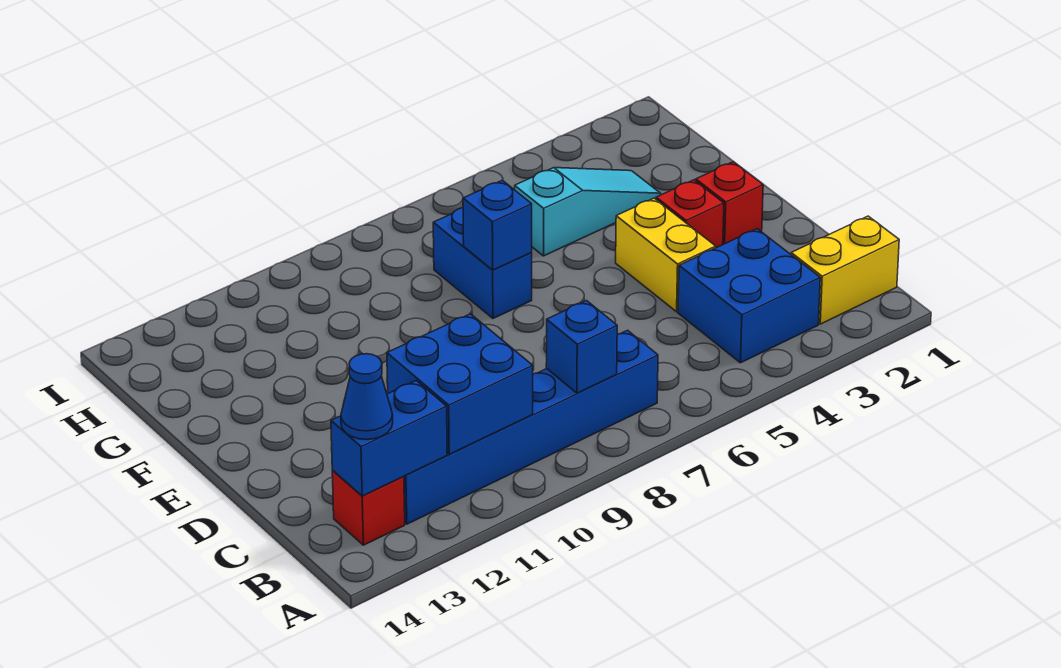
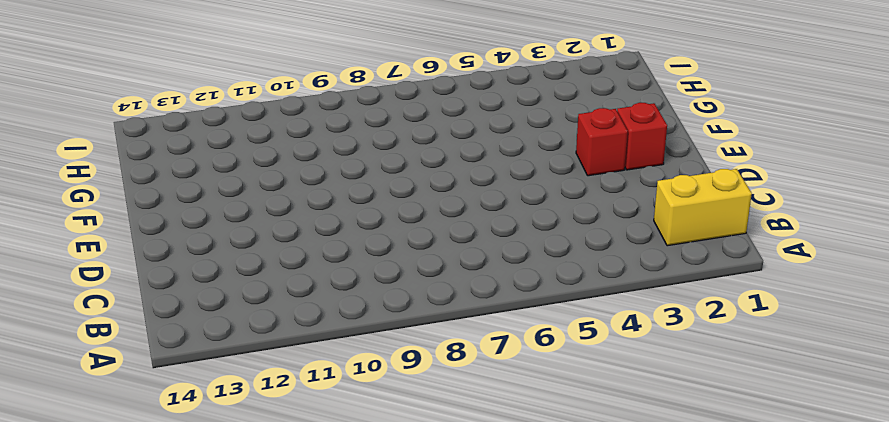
none -> blue 2x2 brick [678,229,820,363]
none -> blue 1x6 brick [404,330,658,524]
none -> red 1x1 brick [332,471,405,545]

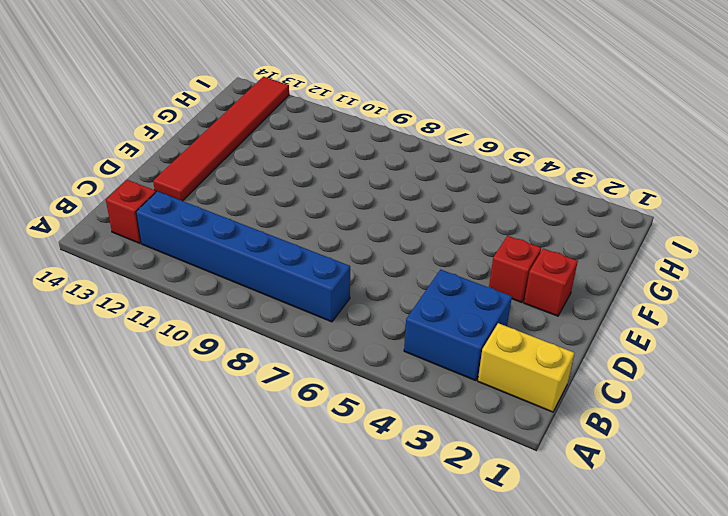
red 1x6 tile [153,77,289,201] -> none
none -> yellow 1x2 brick [616,198,716,312]
none -> blue 1x2 brick [433,208,532,318]
none -> cyan 1x3 slope [515,168,661,256]

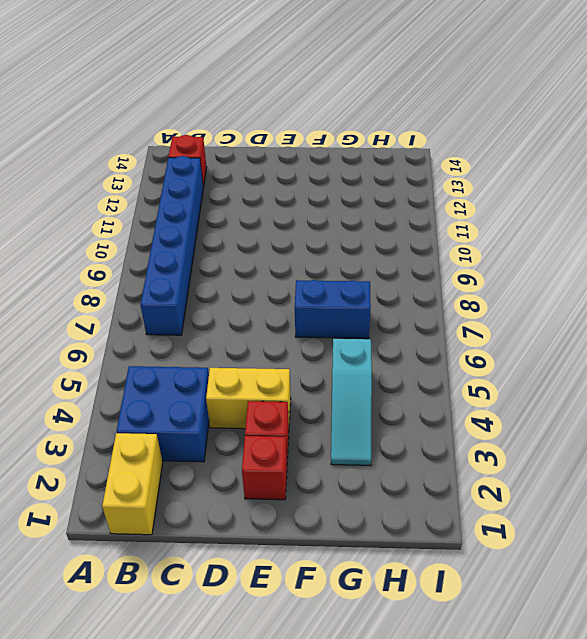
none -> blue 1x1 brick [546,301,617,393]
none -> blue 2x2 brick [387,314,533,454]
none -> blue 1x2 brick [331,381,447,496]

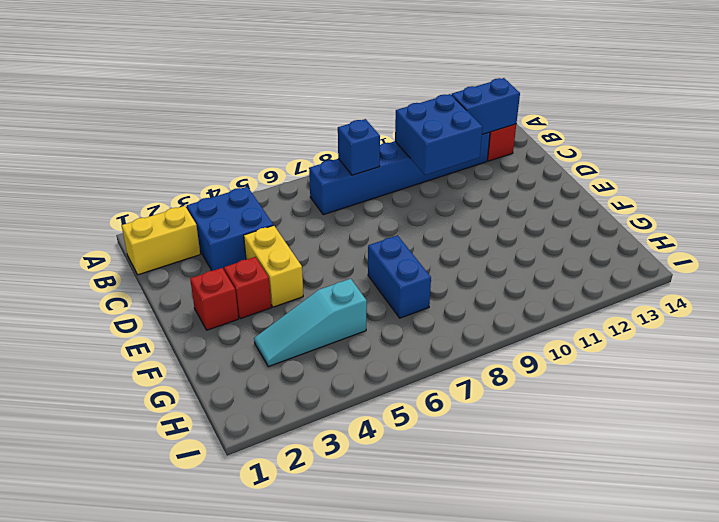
none -> blue 1x1 brick [463,180,532,270]
none -> blue 1x1 cone [341,354,393,440]

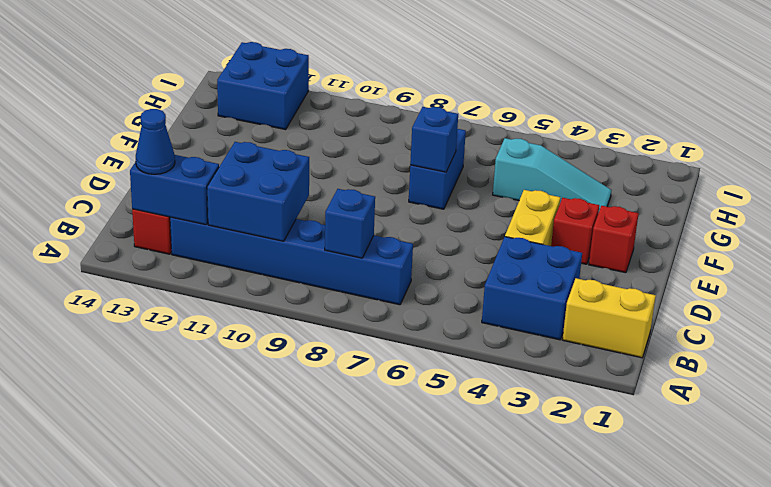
blue 2x2 brick [217,42,309,130] -> none

